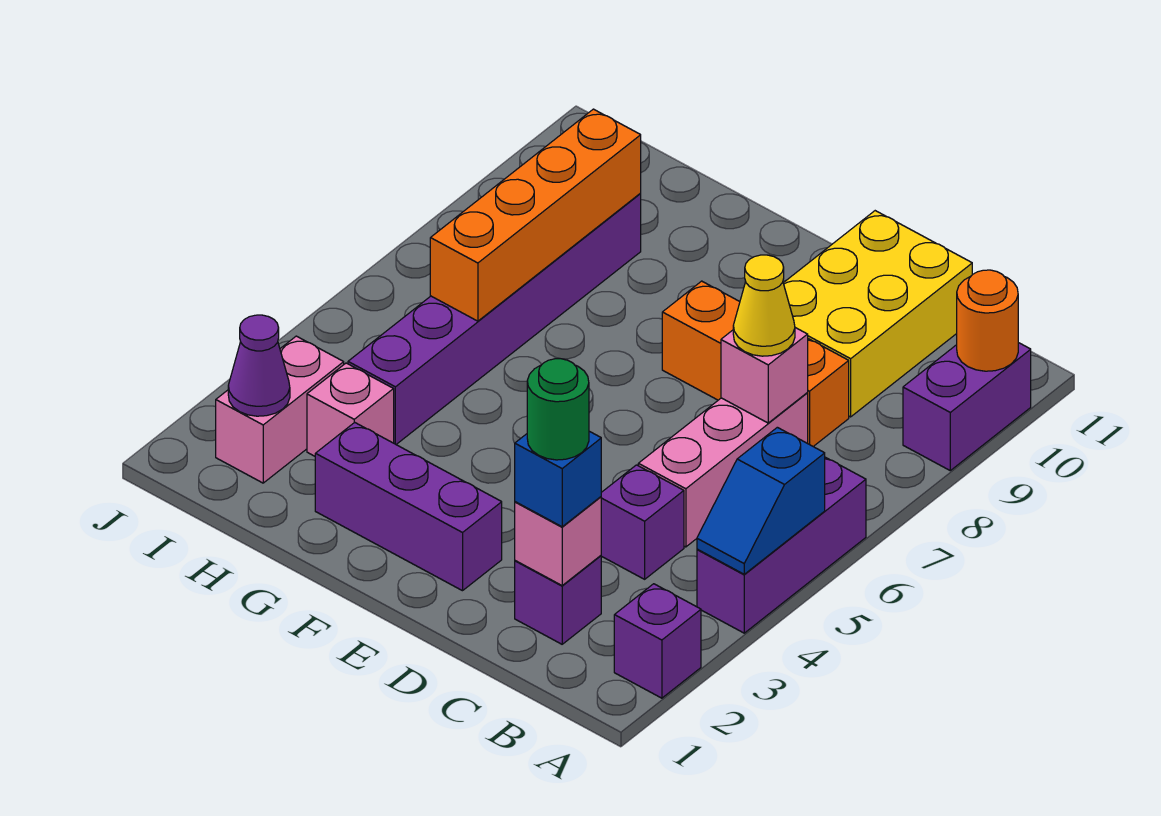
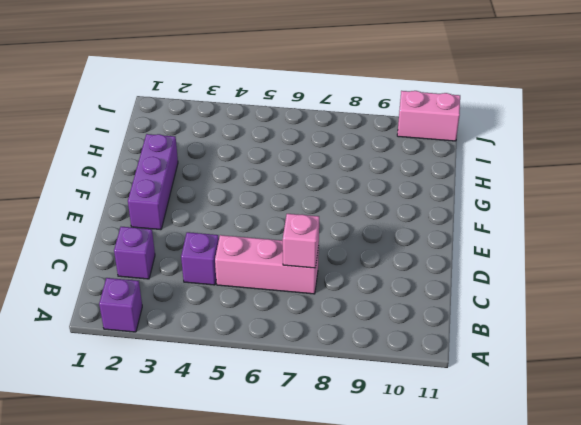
pink 1x2 brick [397,91,460,141] -> pink 1x2 brick moved to [216,336,344,483]
none -> purple 1x3 brick [697,457,866,633]
none -> purple 1x2 brick [903,343,1031,470]
none -> orange 1x3 brick [662,281,849,447]

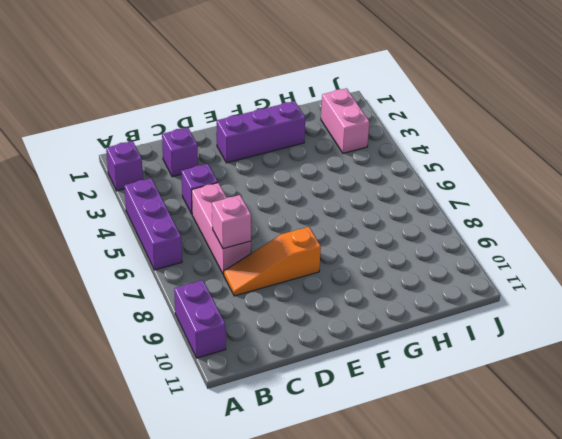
orange 1x3 slope [223,227,321,296] -> orange 1x3 brick [662,281,849,447]
none -> yellow 2x3 brick [783,211,972,417]
none -> pink 1x1 brick [307,363,394,456]
none -> purple 1x6 brick [348,194,641,444]

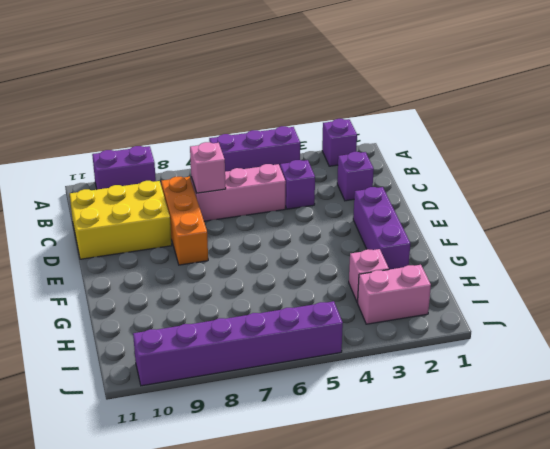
purple 1x6 brick [133,301,343,386] -> purple 1x6 brick moved to [348,194,641,444]
none -> blue 1x2 slope [697,427,825,574]
none -> orange 1x1 round brick [957,270,1018,371]
none -> pink 1x1 brick [515,497,601,585]

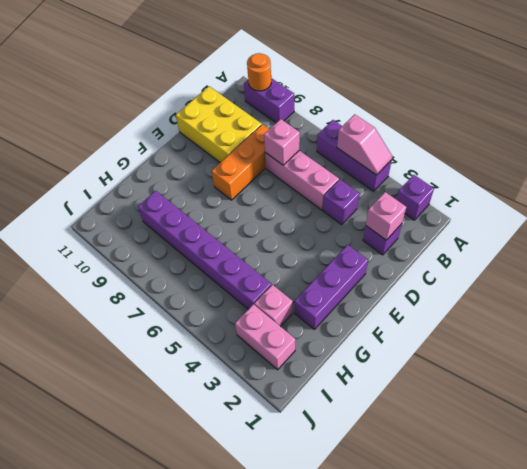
pink 1x2 slope [337,114,392,175] -> blue 1x2 slope [697,427,825,574]
none -> orange 1x4 brick [430,109,641,321]
none -> purple 1x1 cone [228,315,290,416]
none -> blue 1x1 brick [515,431,601,527]

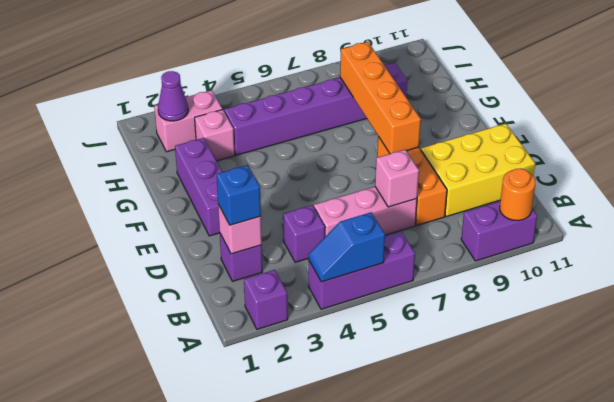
orange 1x4 brick [340,42,421,154] -> orange 1x4 brick turned to [430,109,641,321]
none -> yellow 1x1 cone [733,255,795,356]
none -> green 1x1 round brick [527,359,589,460]

